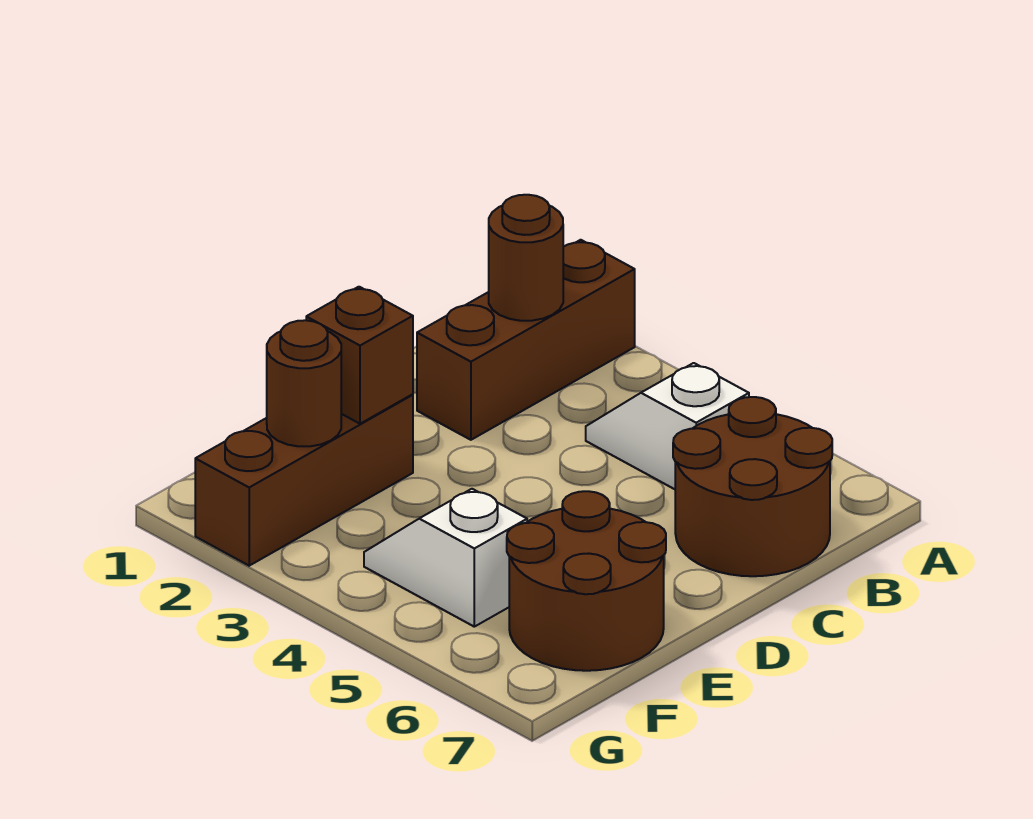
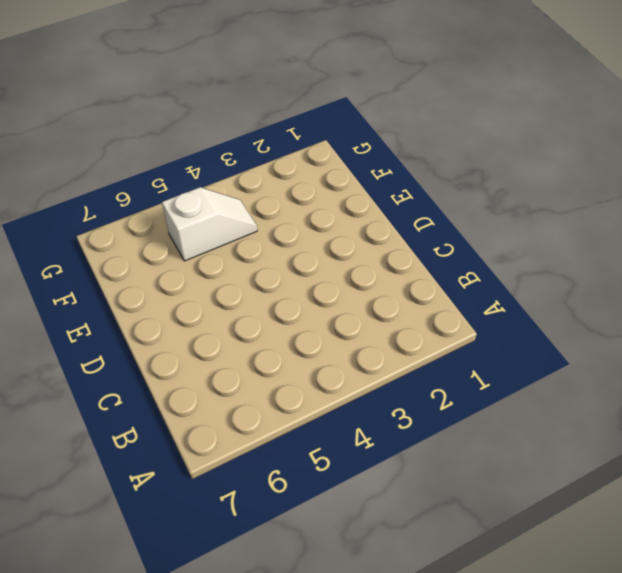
none -> brown 1x3 brick [417,240,635,440]
none -> white 1x2 slope [586,363,749,489]

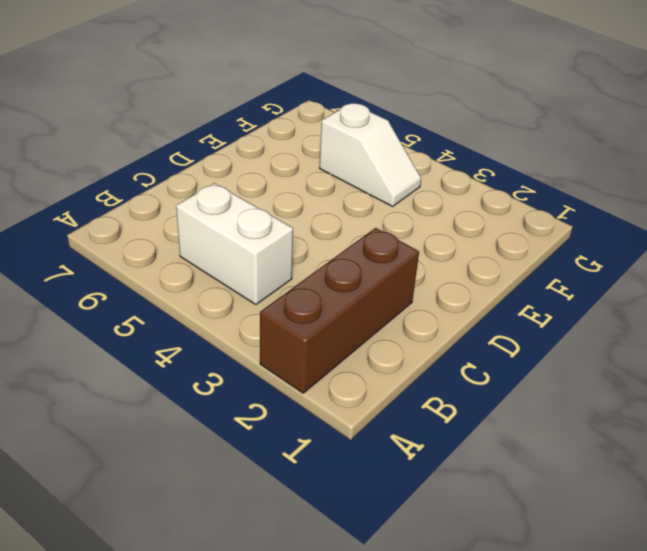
white 1x2 brick [176,183,293,305] -> white 1x2 slope [586,363,749,489]
none -> brown 2x2 round brick [673,397,832,576]
none -> brown 1x3 brick [195,395,413,566]

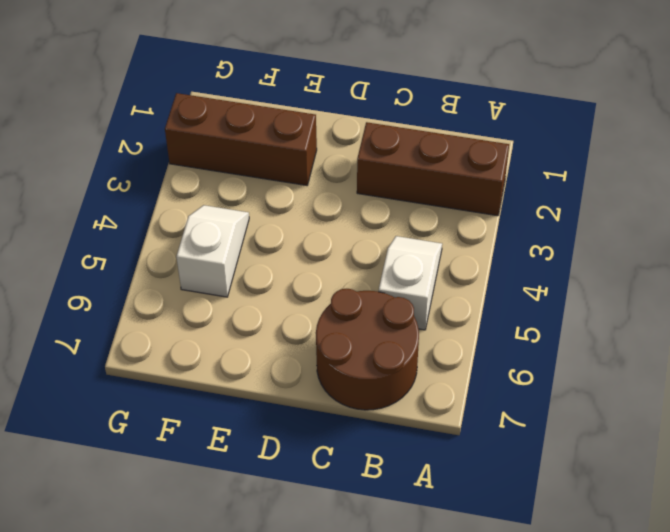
none -> brown 2x2 round brick [507,491,666,671]
none -> brown 1x1 round brick [489,195,563,321]

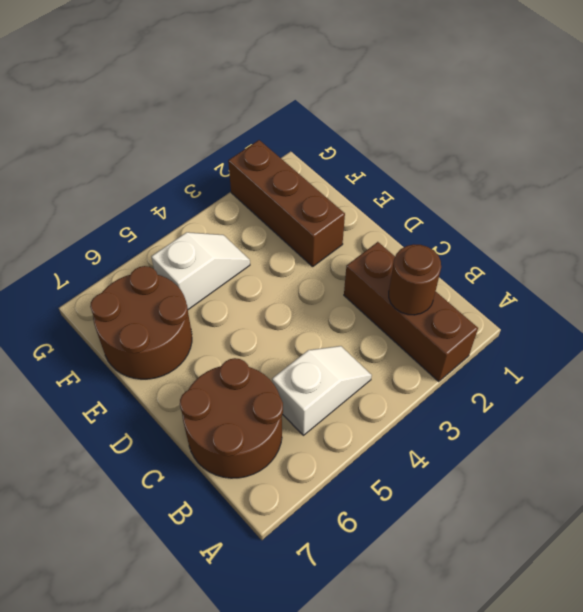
none -> brown 1x1 brick [306,287,413,424]
none -> brown 1x1 round brick [267,320,341,446]

